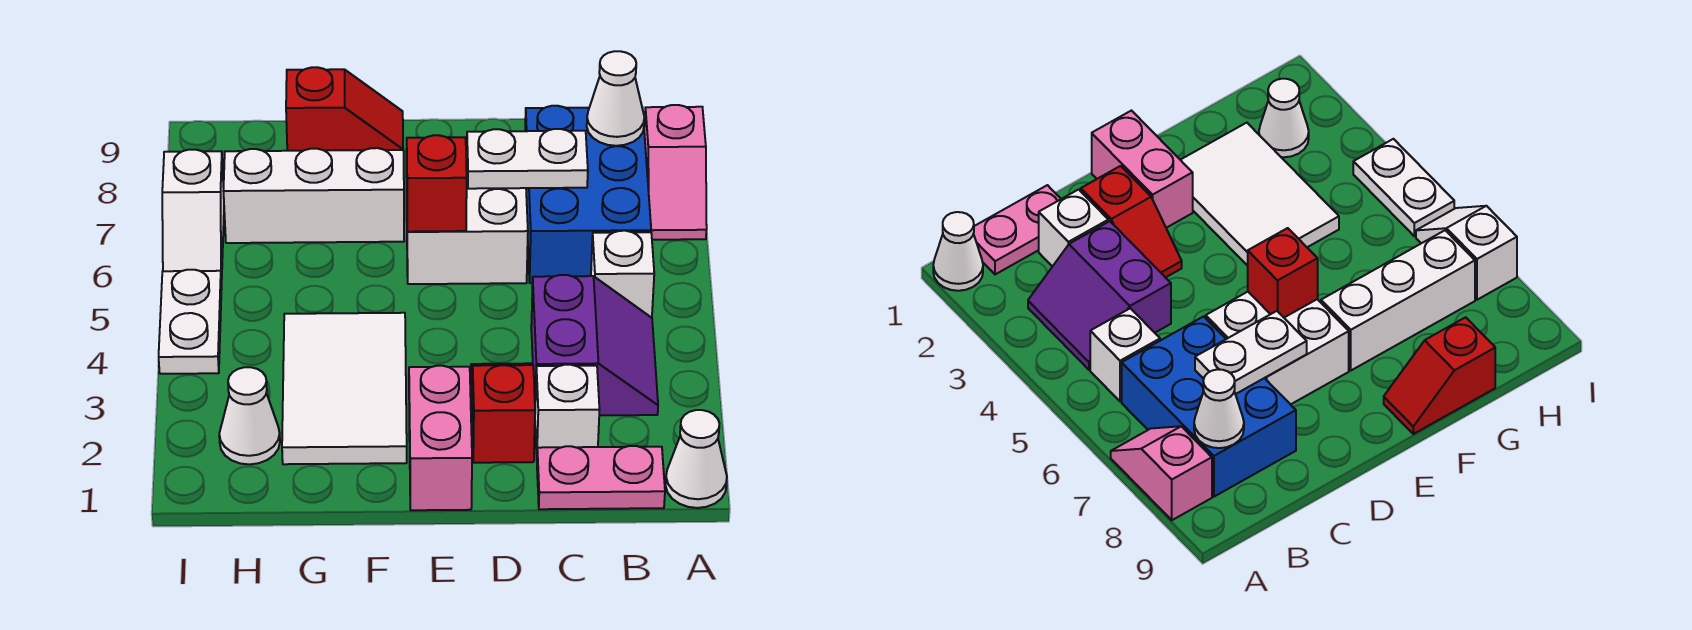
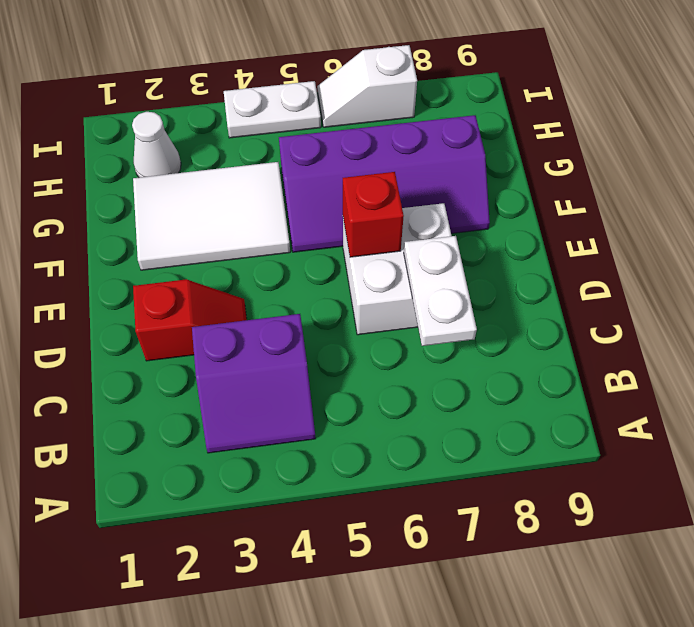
purple 2x4 slope [279,115,490,252] -> white 1x3 brick [224,148,404,243]
none -> white 1x1 cone [666,410,727,508]
none -> pink 1x2 slope [644,105,707,240]
none -> pink 1x2 plate [537,446,665,509]

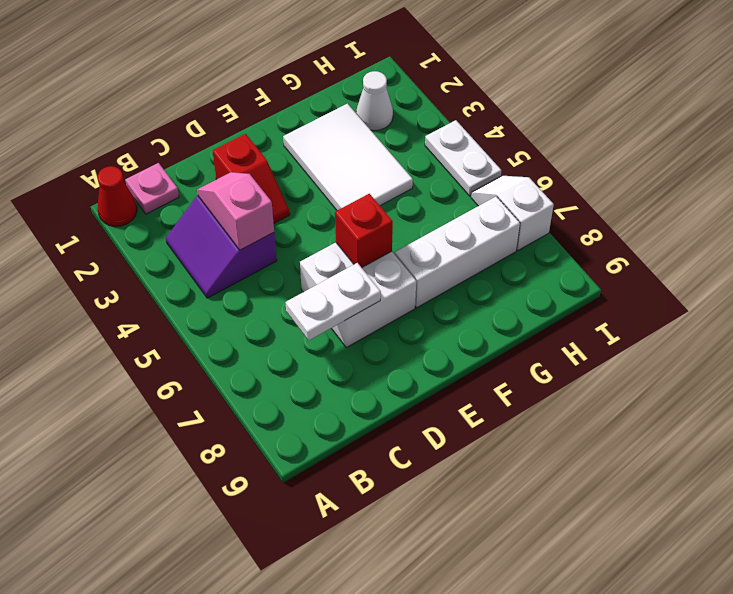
red 1x1 cone [98,166,137,226] -> white 1x1 cone [666,410,727,508]
pink 1x1 plate [125,163,179,214] -> pink 1x2 plate [537,446,665,509]
pink 1x2 slope [197,172,274,250] -> pink 1x2 slope moved to [644,105,707,240]
none -> white 1x1 brick [591,231,654,318]
none -> blue 2x3 brick [525,106,651,283]
none -> white 1x1 brick [535,365,599,454]

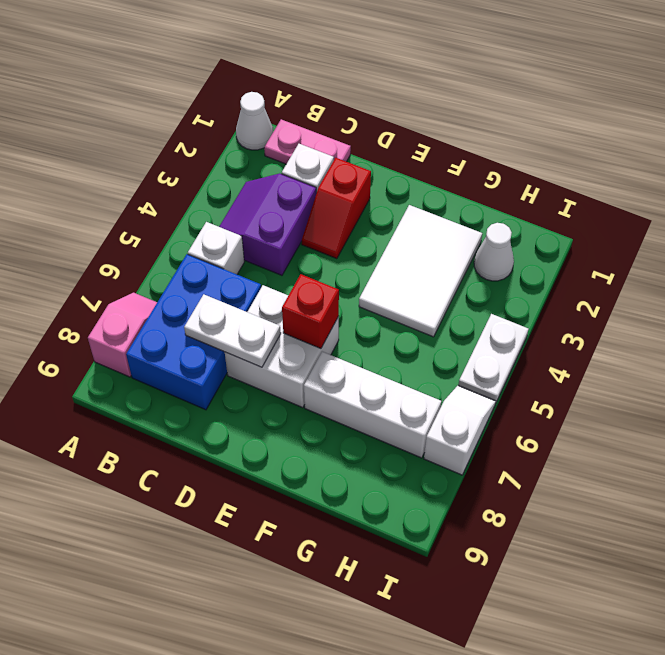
none -> pink 1x2 brick [409,366,472,510]
none -> red 1x2 slope [286,67,403,151]
none -> white 1x1 cone [587,51,644,146]

